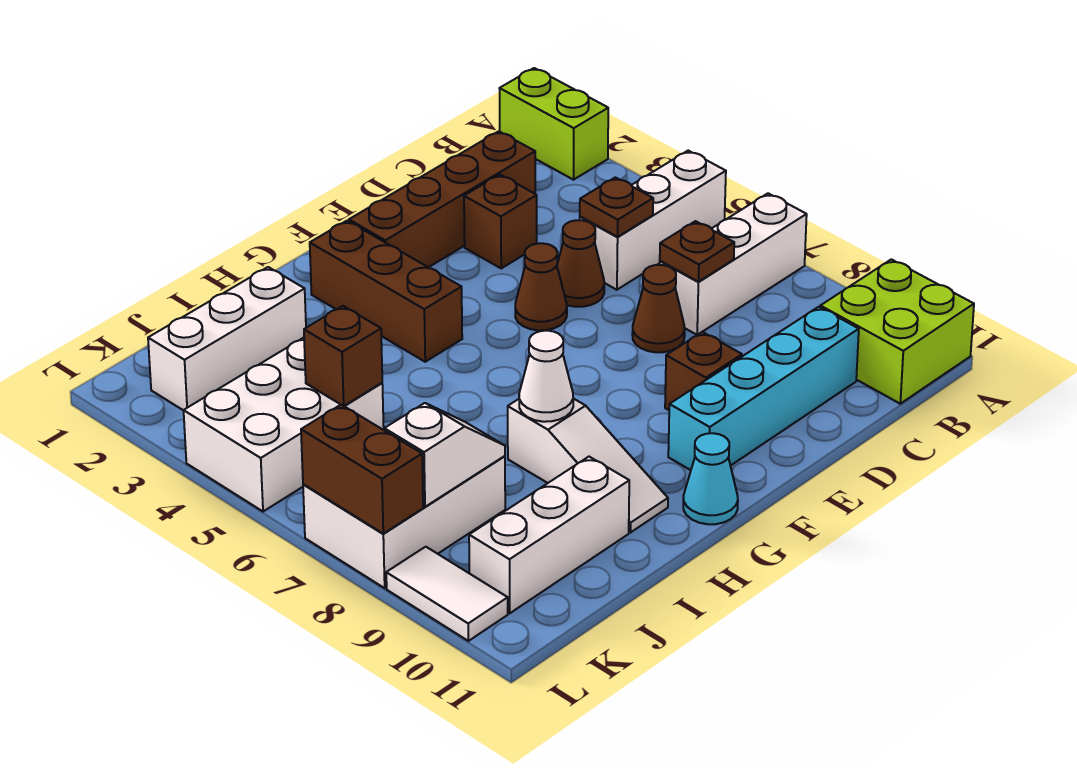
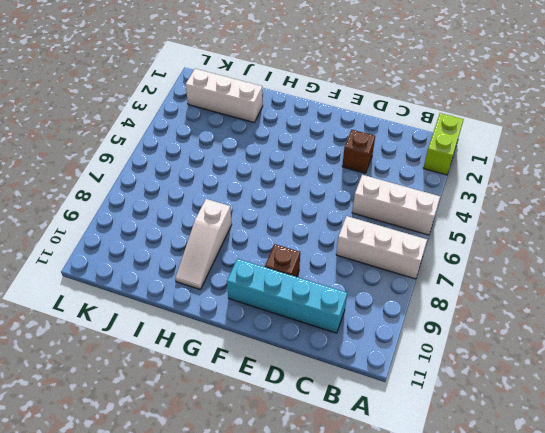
none -> lime 2x2 brick [820,259,974,404]
none -> brown 1x4 brick [349,131,535,267]
none -> brown 1x1 cone [557,220,604,307]

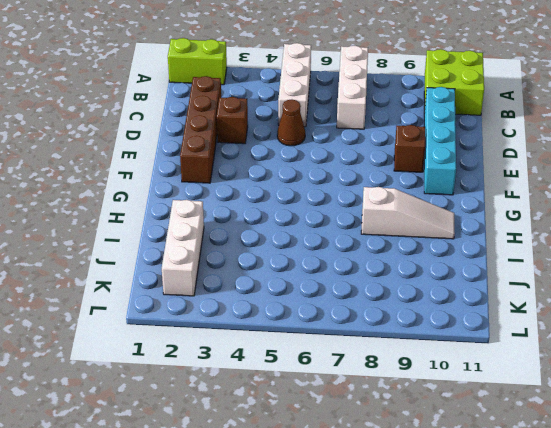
none -> brown 1x1 cone [632,265,685,352]
none -> brown 1x1 cone [515,243,567,330]
none -> brown 1x3 brick [310,221,462,362]

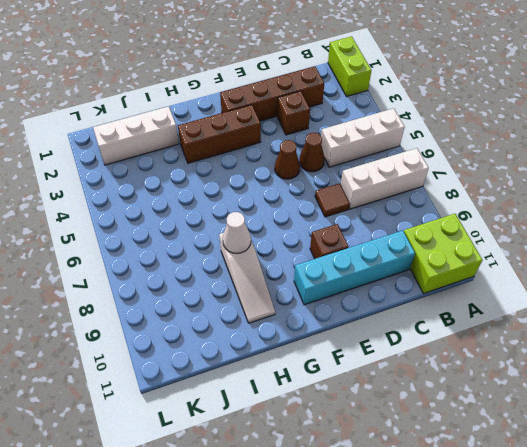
brown 1x1 tile [315,184,350,217] -> brown 1x1 cone [632,265,685,352]
brown 1x3 brick [178,105,261,163] -> brown 1x3 brick turned to [310,221,462,362]
none -> cyan 1x1 cone [683,433,738,524]
none -> white 1x3 brick [469,457,629,613]
none -> white 2x3 brick [184,338,384,512]

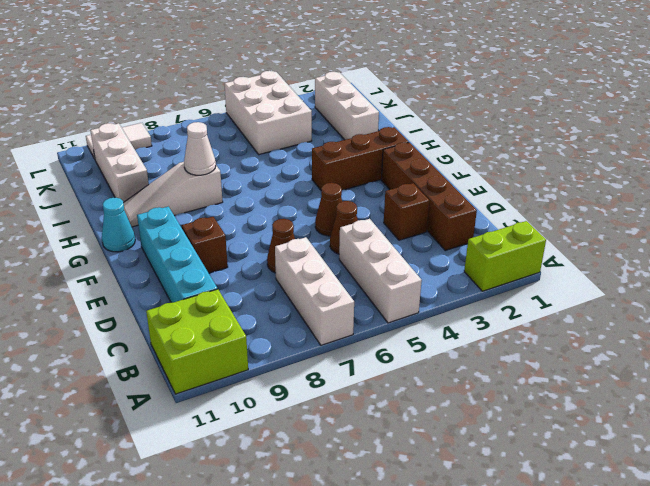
none -> white 2x3 brick [303,456,505,588]
none -> brown 1x1 plate [580,177,653,237]
none -> brown 1x1 plate [660,221,734,282]

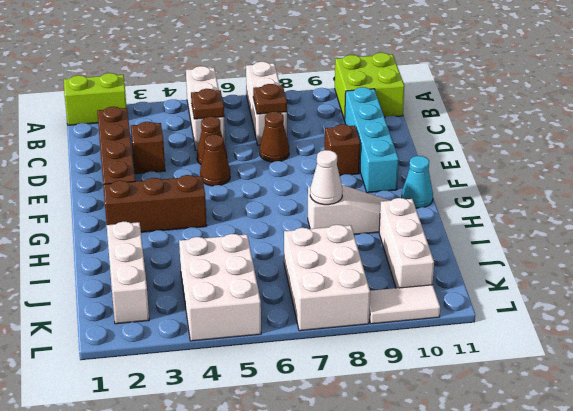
none -> brown 1x1 brick [304,306,382,406]
none -> white 1x2 slope [384,403,505,507]
none -> brown 1x2 brick [301,405,423,534]

